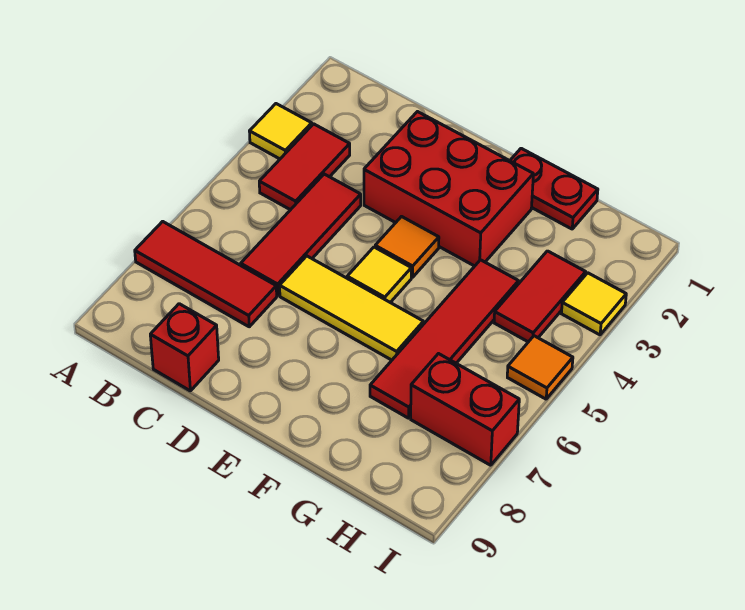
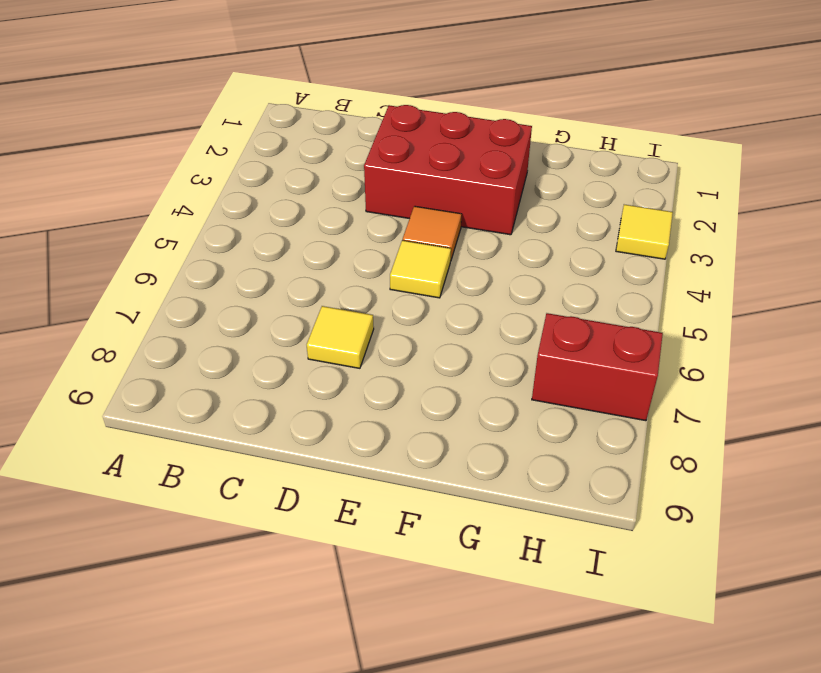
yellow 1x1 tile [307,306,374,368] -> yellow 1x1 tile moved to [249,104,312,159]
none -> red 1x3 tile [135,221,277,327]
none -> red 1x2 tile [259,124,350,210]
none -> red 1x3 tile [241,174,361,295]

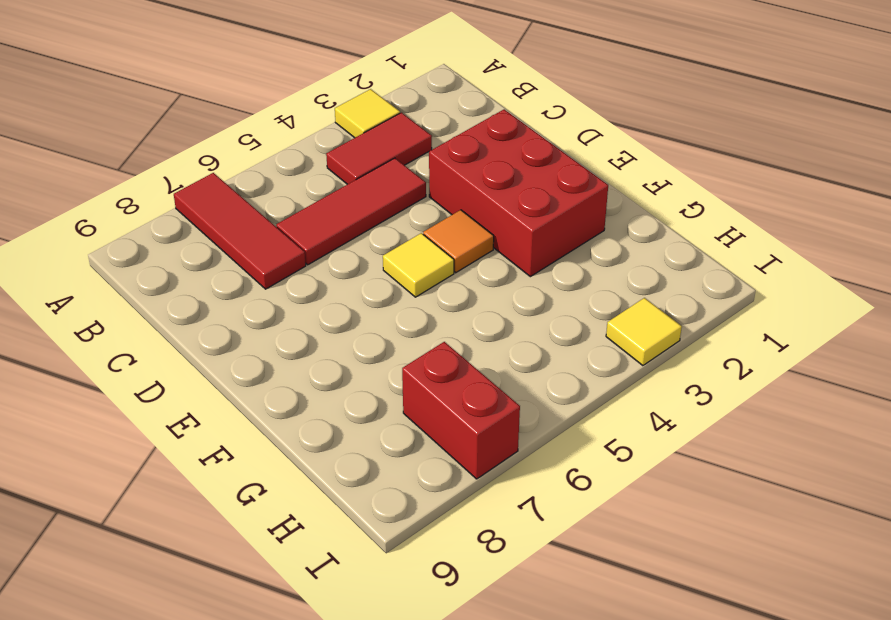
none -> red 1x1 brick [150,304,219,391]
none -> yellow 1x3 tile [280,256,423,360]
none -> red 1x2 plate [510,148,598,229]

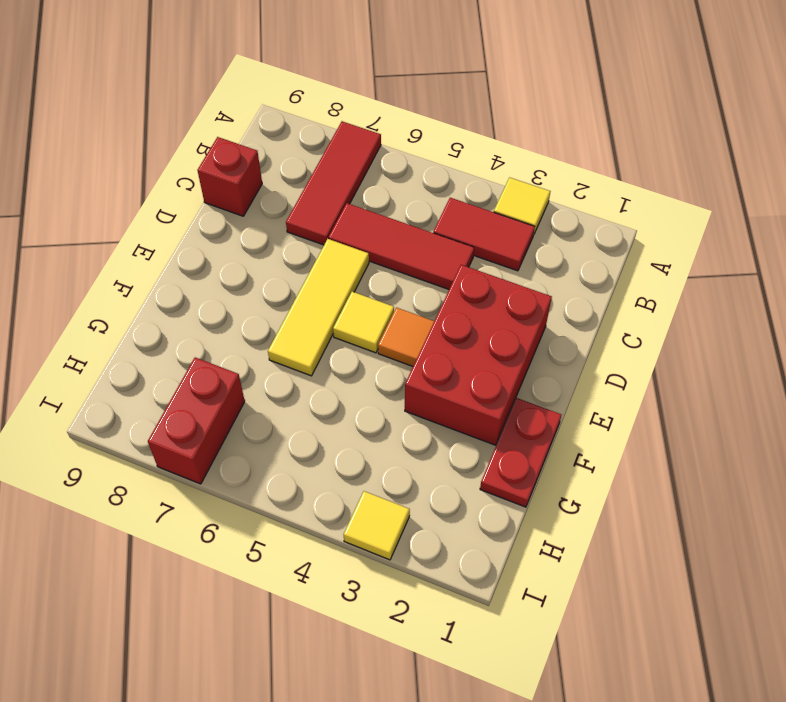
none -> red 1x4 tile [370,260,519,418]
none -> red 1x2 tile [494,251,586,342]
none -> orange 1x1 tile [507,336,573,399]

